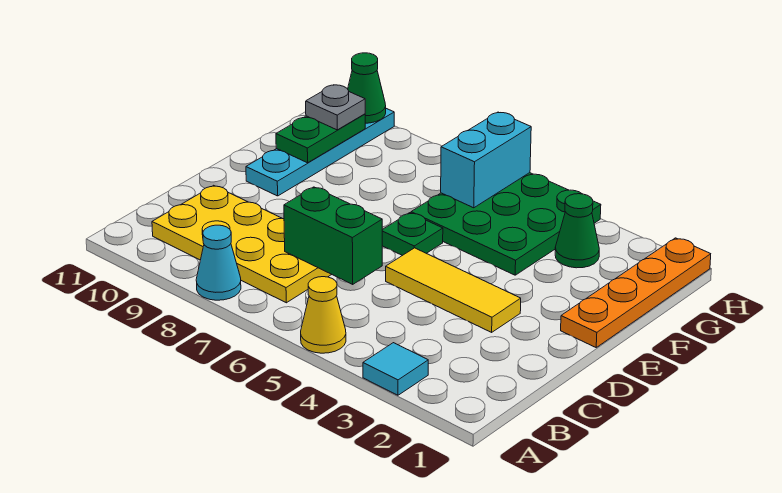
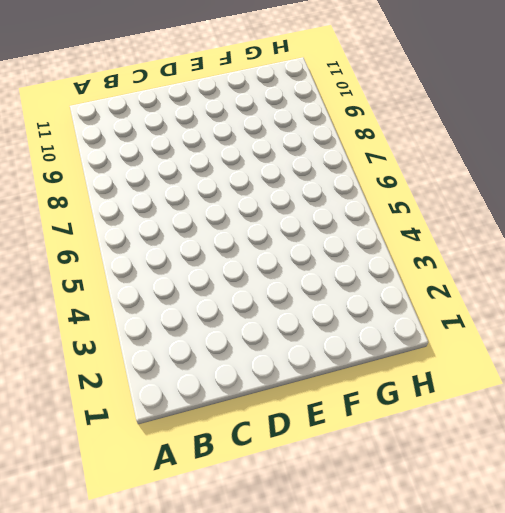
none -> cyan 1x1 tile [363,343,428,395]
none -> yellow 1x1 cone [301,277,346,353]
none -> cyan 1x1 cone [196,225,241,300]

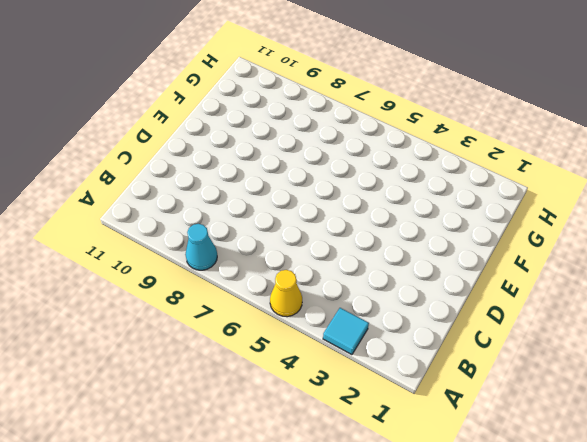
none -> yellow 2x4 plate [152,185,332,303]
none -> yellow 1x3 tile [386,248,521,332]
none -> orange 1x4 plate [561,238,711,347]

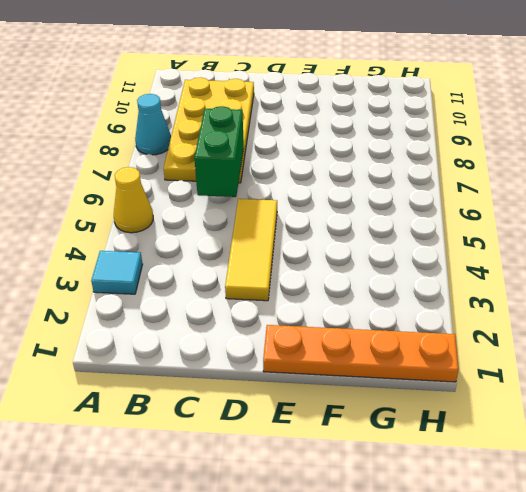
none -> green 1x1 plate [382,213,443,256]
none -> cyan 1x4 plate [246,109,394,196]
none -> green 3x3 plate [411,173,601,275]

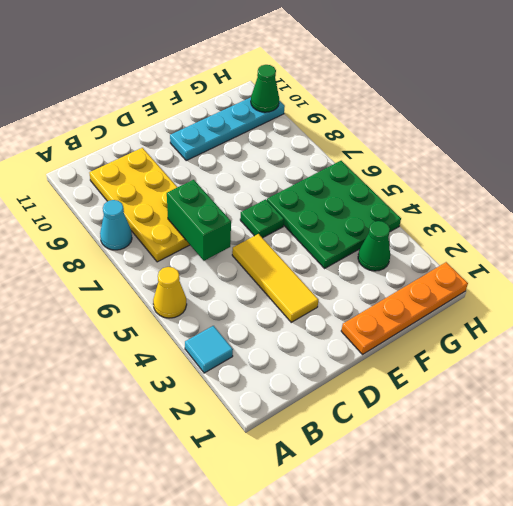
none -> green 1x2 plate [276,114,365,163]
none -> cyan 1x2 brick [441,112,531,208]
none -> grey 1x1 plate [306,85,365,130]

